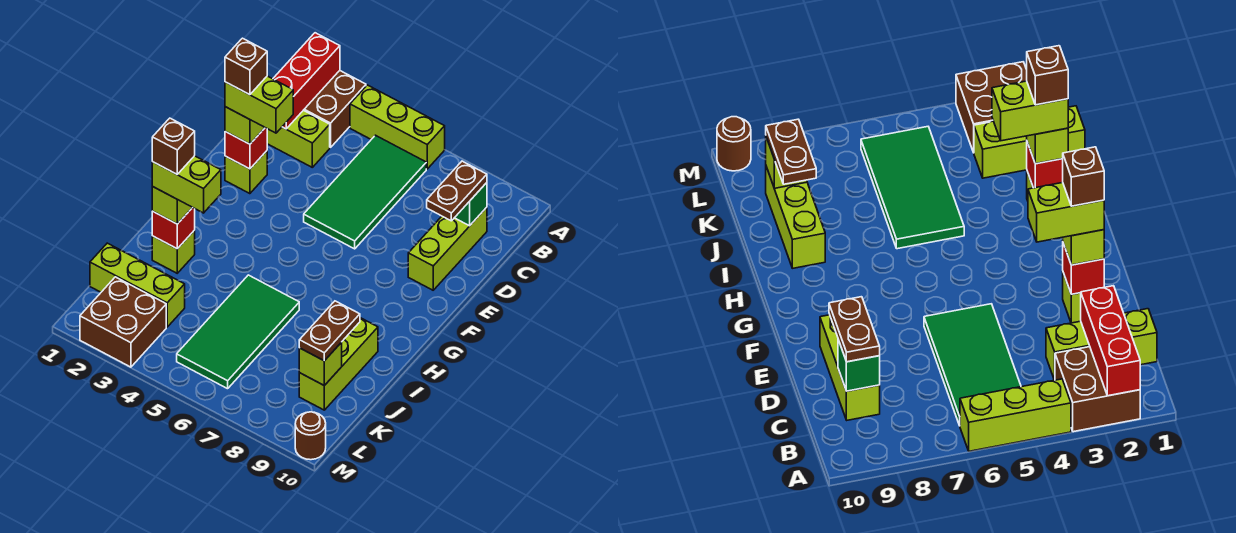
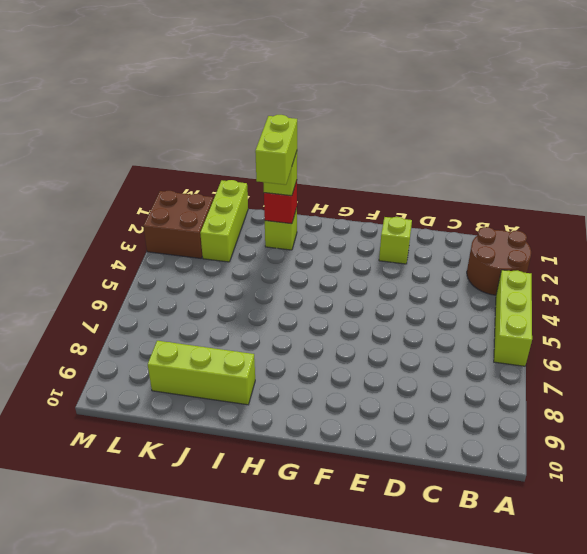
brown 2x2 round brick [467,227,531,295] -> brown 2x2 brick [304,71,366,147]
none -> green 2x4 tile [304,135,426,249]
none -> lime 1x3 brick [267,110,330,167]
none -> lime 1x3 brick [408,207,487,290]

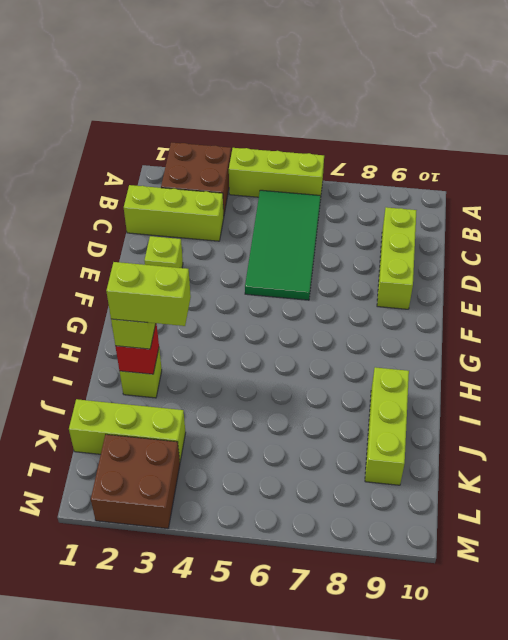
none -> green 2x4 tile [177,275,299,389]
none -> brown 1x1 round brick [295,412,326,460]
none -> red 1x3 brick [273,33,340,129]

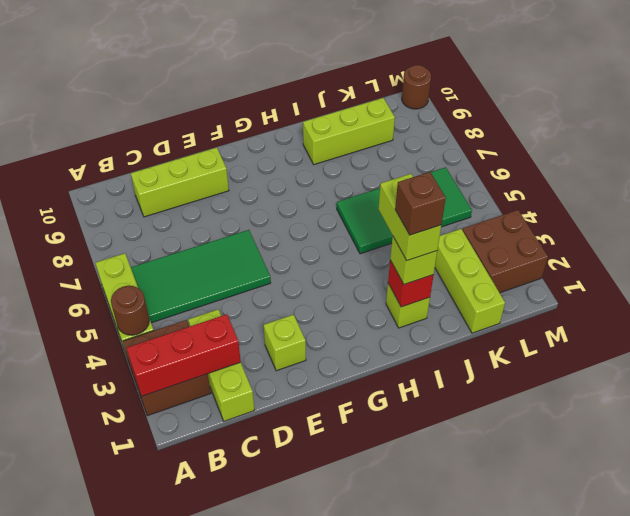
brown 1x1 round brick [111,286,149,335] -> none
none -> green 1x1 brick [455,183,487,226]
none -> red 1x1 brick [225,128,267,169]
none -> lime 1x1 brick [299,342,342,386]

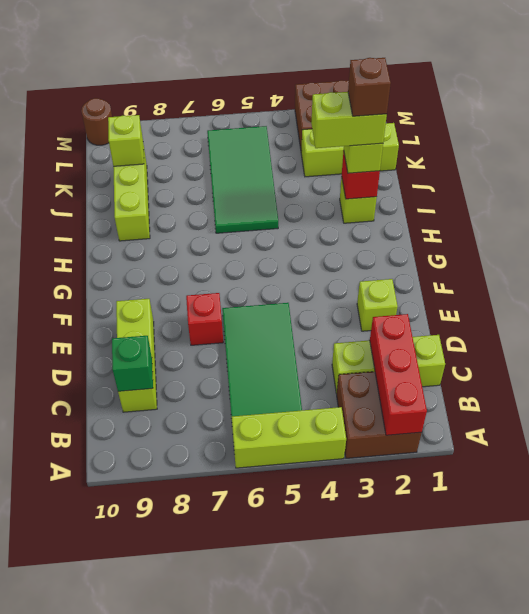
red 1x1 brick [186,293,223,345] -> red 1x1 brick moved to [225,128,267,169]
none -> brown 1x2 plate [427,161,487,221]
none -> lime 1x1 brick [225,107,265,144]
none -> brown 1x2 plate [299,301,360,361]

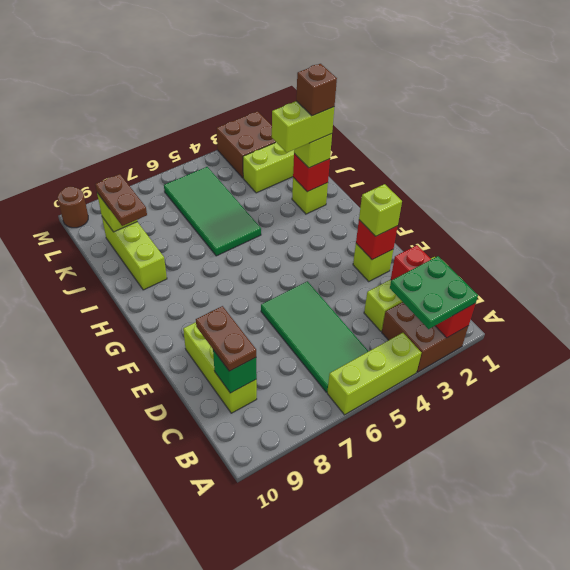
green 2x2 plate [390,256,478,329] -> none
none -> lime 1x2 brick [225,76,293,133]
none -> brown 1x1 brick [225,38,267,95]

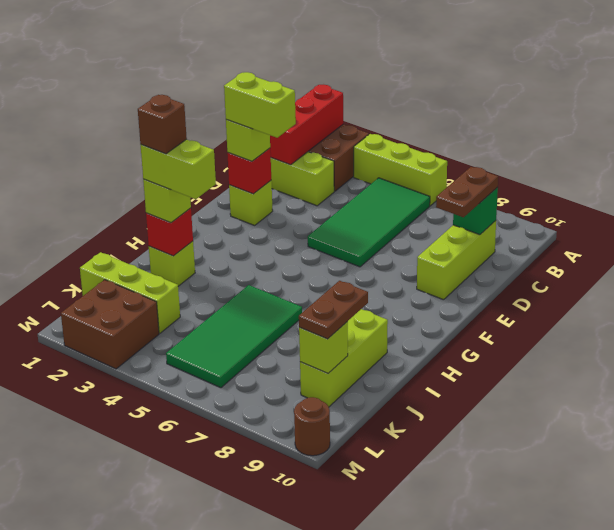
none -> brown 1x1 brick [225,38,267,95]

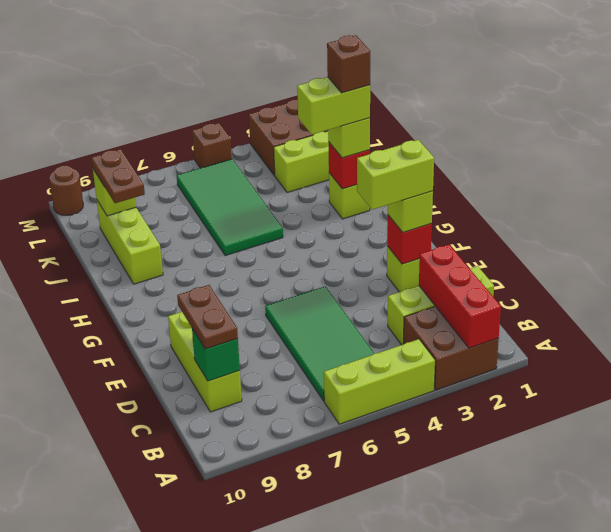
brown 1x1 brick [192,123,232,168] -> brown 1x1 brick moved to [225,38,267,95]

